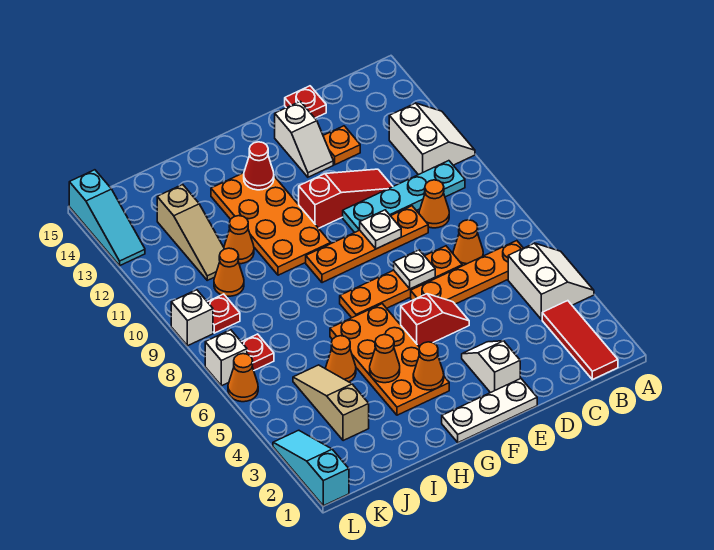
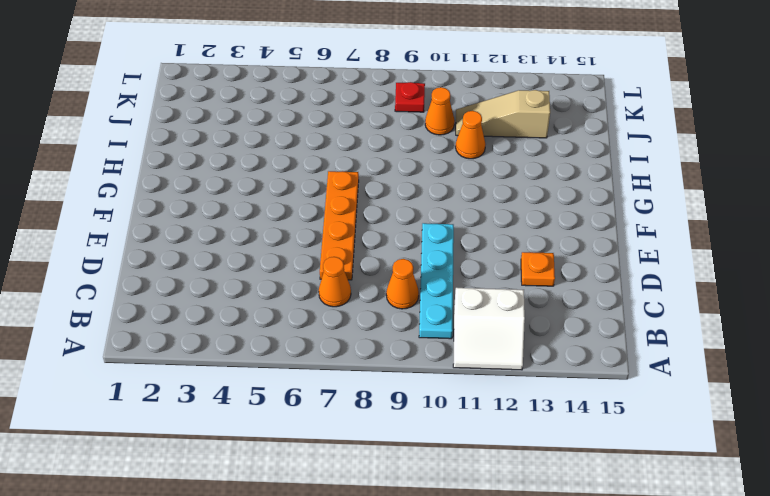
none -> white 2x2 slope [508,243,594,320]
none -> red 1x3 tile [542,301,618,380]
none -> orange 1x4 plate [411,241,523,304]
none -> orange 1x4 plate [306,206,428,283]

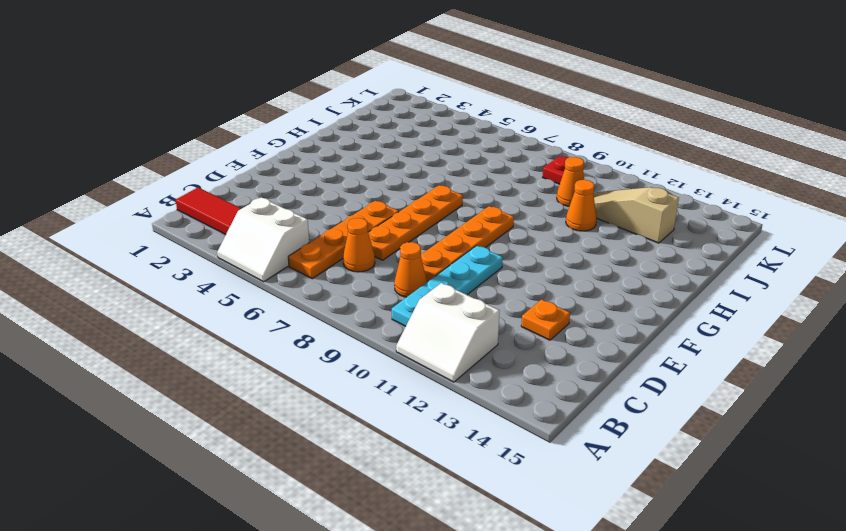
none -> red 1x3 slope [299,169,393,228]
none -> red 1x1 plate [285,86,326,118]
none -> white 1x3 plate [442,378,537,443]
none -> white 1x2 slope [462,341,520,393]

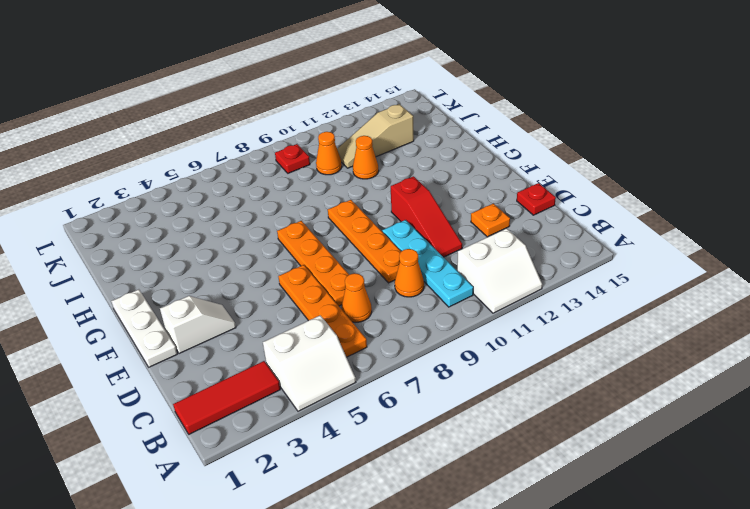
none -> red 1x2 slope [401,294,469,347]
none -> white 1x2 slope [275,101,333,177]
none -> orange 2x4 plate [330,304,449,415]
none -> orange 2x4 plate [211,173,331,275]

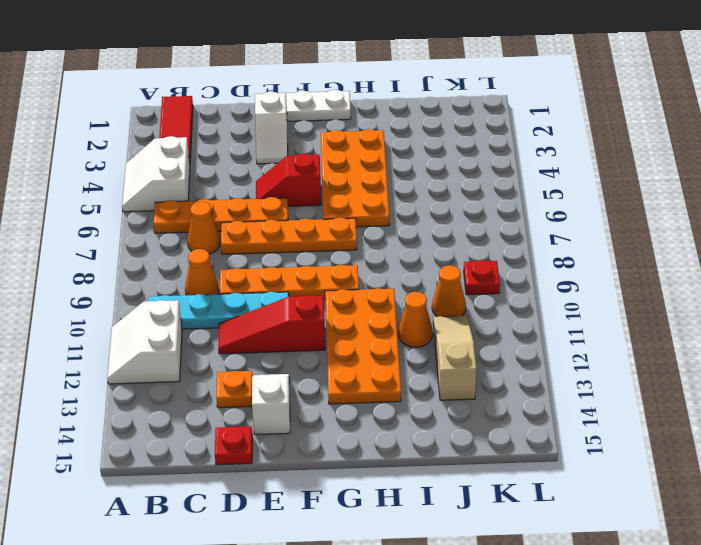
none -> orange 1x1 cone [326,336,356,382]
none -> tan 1x3 slope [293,365,369,441]
none -> red 1x1 plate [242,334,274,370]
none -> cyan 1x3 slope [273,430,349,506]

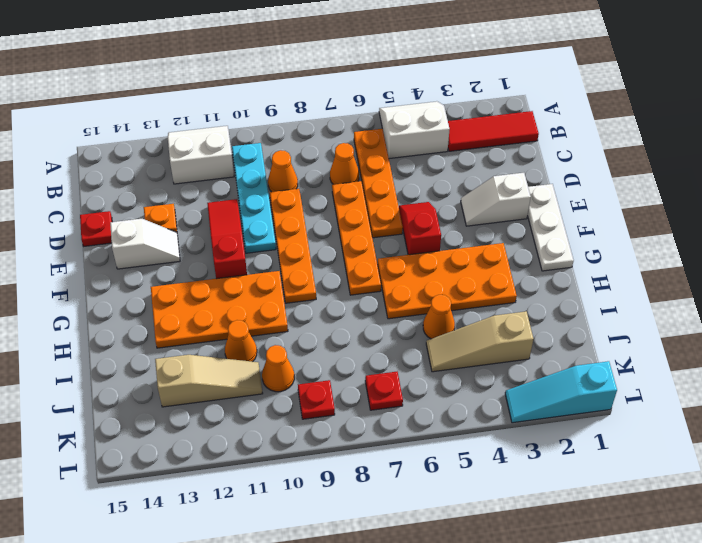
none -> orange 1x1 cone [228,354,258,402]
none -> white 1x1 brick [205,330,247,386]
none -> white 1x1 brick [171,290,213,346]
none -> cyan 1x3 slope [69,170,145,266]

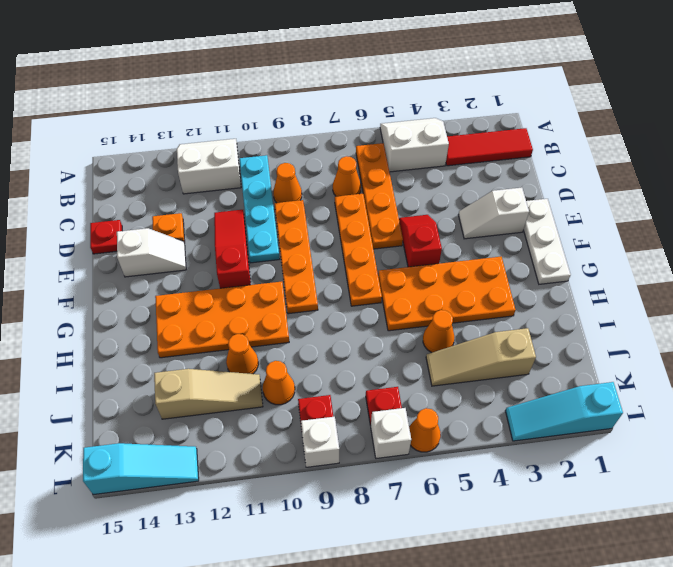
none -> white 1x1 plate [394,250,435,289]
none -> white 1x1 plate [360,210,401,249]
none -> orange 1x1 cone [413,342,444,390]
none -> red 1x1 cone [244,142,274,190]

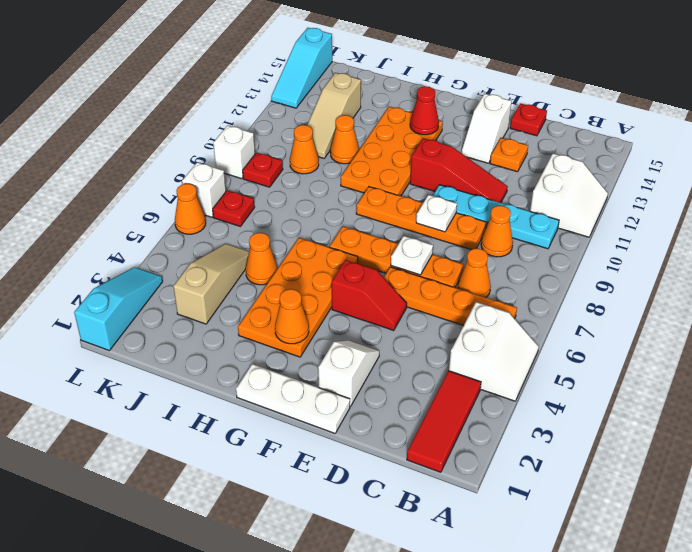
none -> orange 1x1 cone [370,335,400,383]

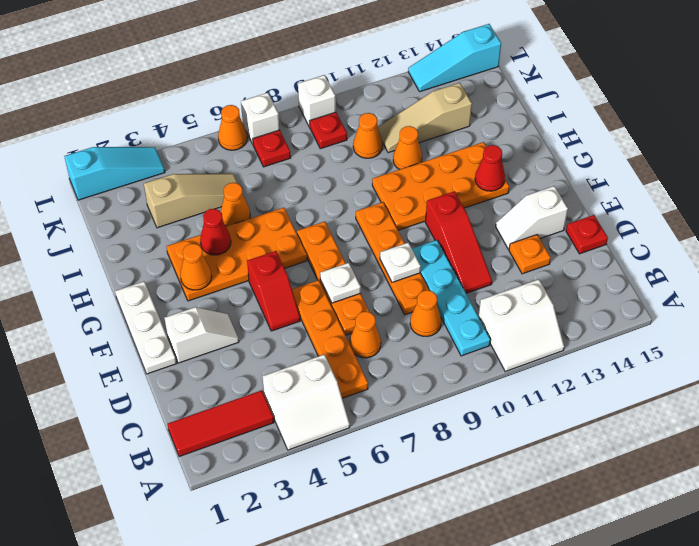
red 1x1 cone [200,209,231,255] -> orange 1x1 cone [370,335,400,383]

